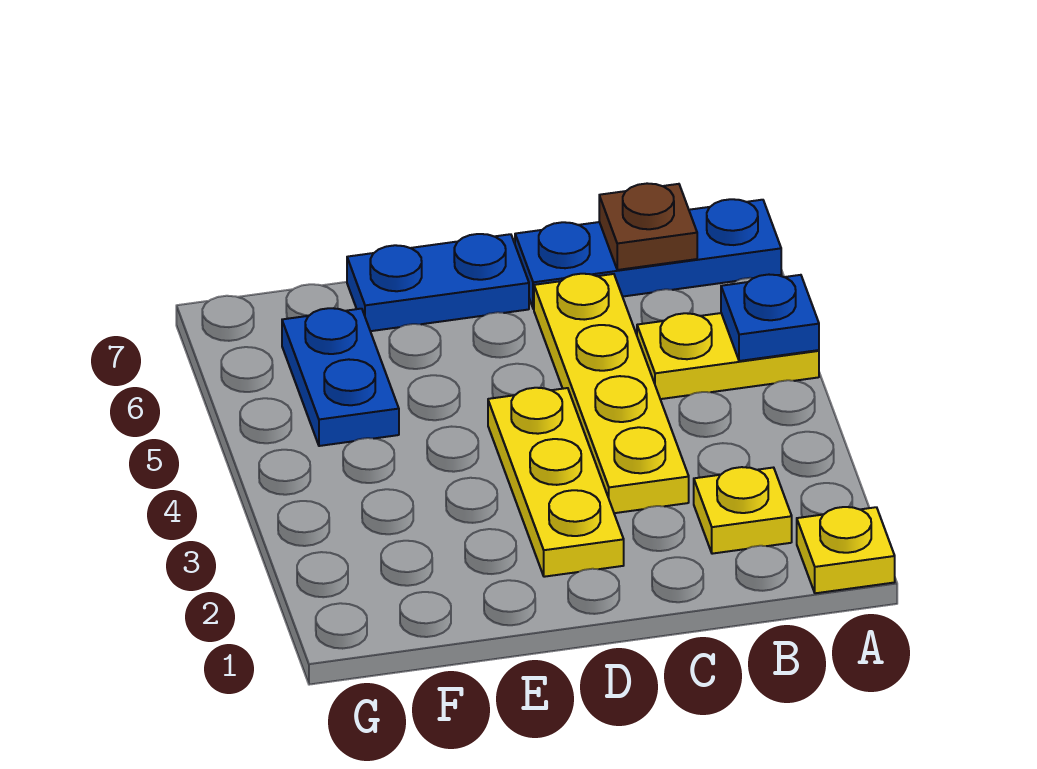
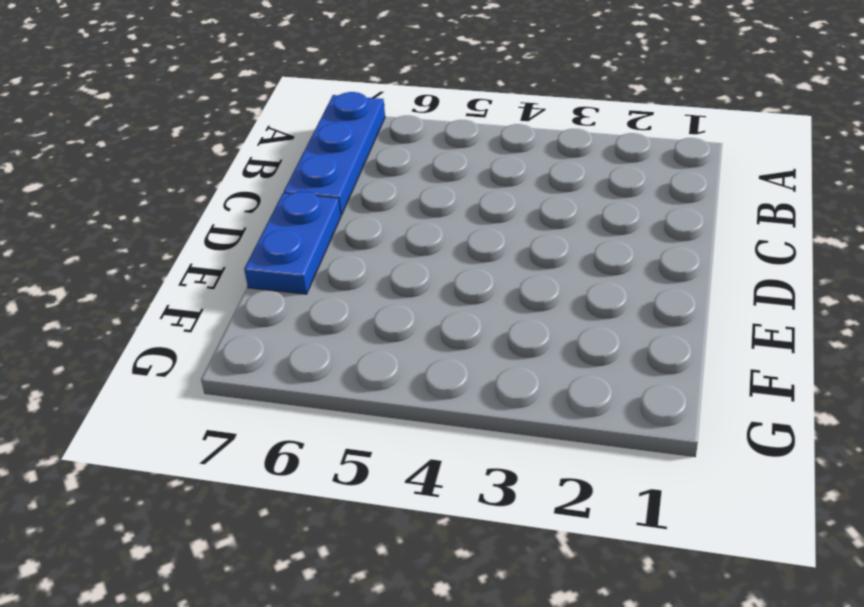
none -> yellow 1x1 plate [797,507,895,593]
none -> yellow 1x2 plate [637,313,819,399]

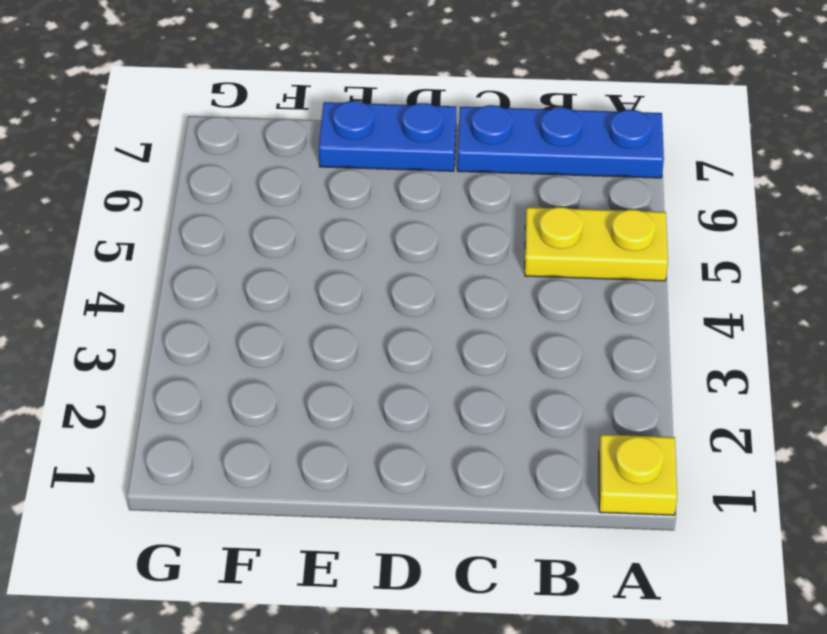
none -> yellow 1x1 plate [694,467,792,554]
none -> yellow 1x4 plate [534,274,689,513]

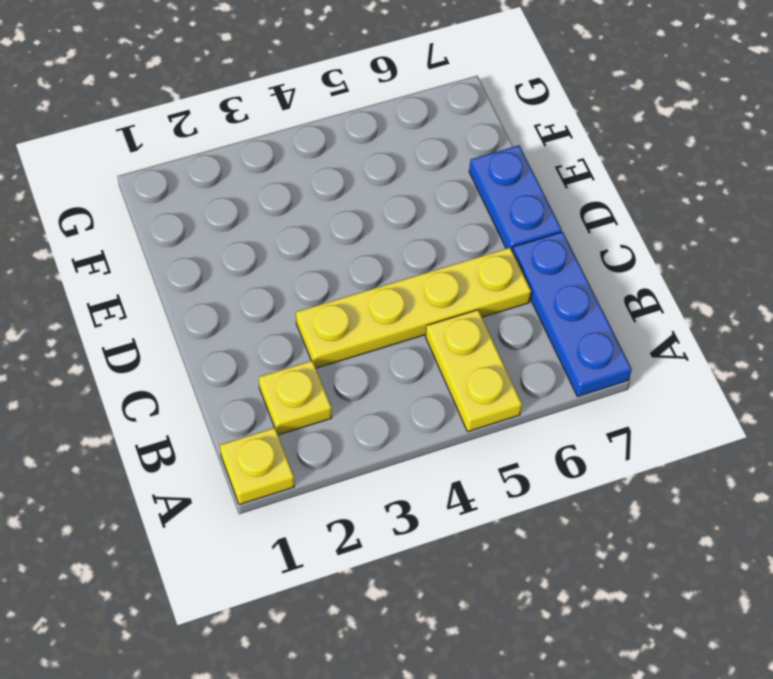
none -> yellow 1x3 plate [488,388,624,577]
none -> blue 1x2 plate [282,308,399,446]

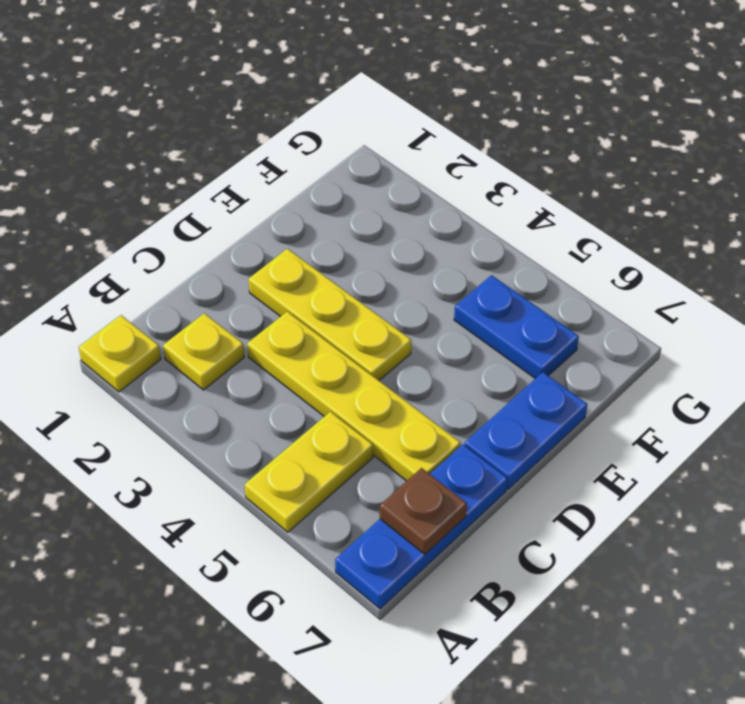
none -> blue 1x1 plate [721,275,819,361]

